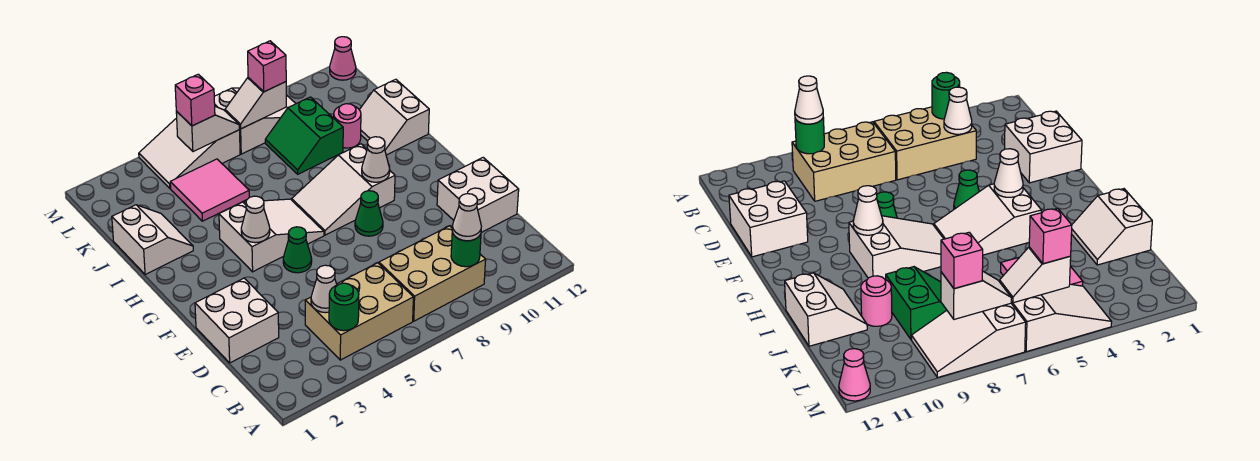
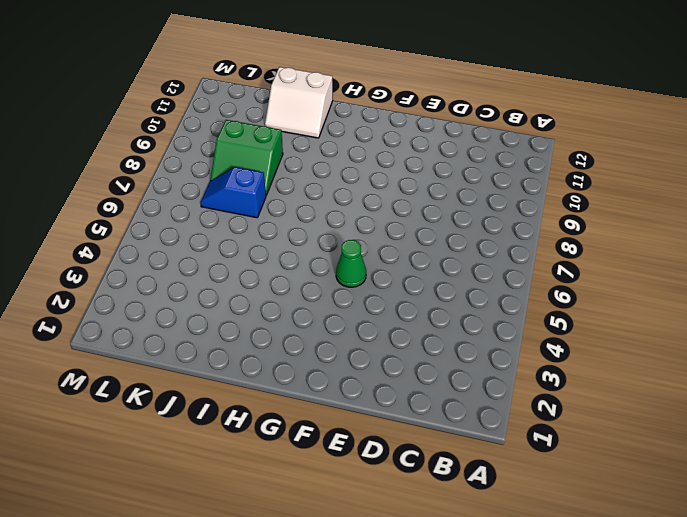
blue 1x2 slope [200,167,266,218] -> none
none -> tan 2x3 brick [305,263,413,360]
none -> tan 2x3 brick [379,226,486,321]
none -> white 2x2 brick [195,278,279,363]

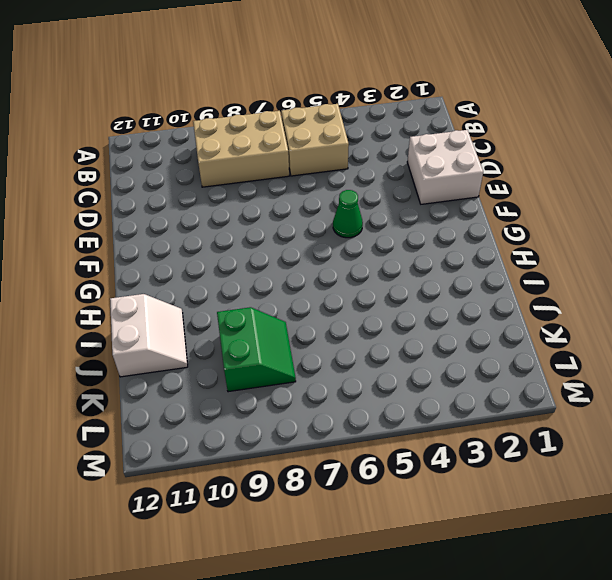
tan 2x2 brick [281,104,349,176] -> tan 2x3 brick [305,263,413,360]
none -> white 2x2 brick [437,158,519,233]
none -> green 1x1 cone [355,191,383,236]
none -> white 2x3 slope [219,199,324,272]

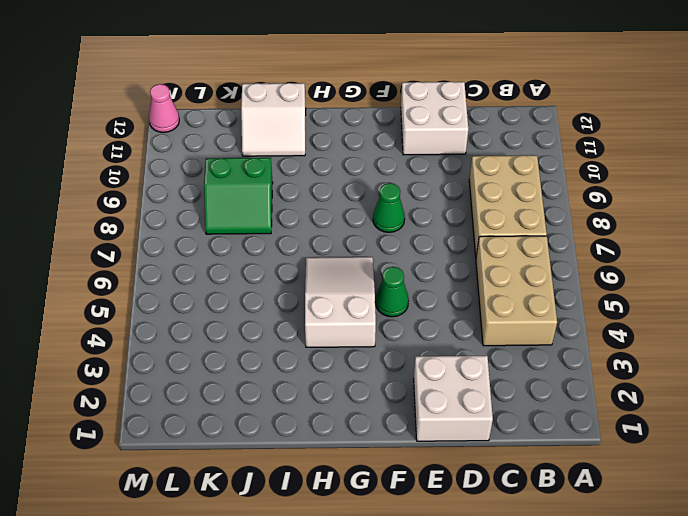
none -> white 2x3 slope [292,144,395,235]
none -> white 2x2 slope [112,205,193,275]
none -> pink 2x2 tile [170,159,249,221]

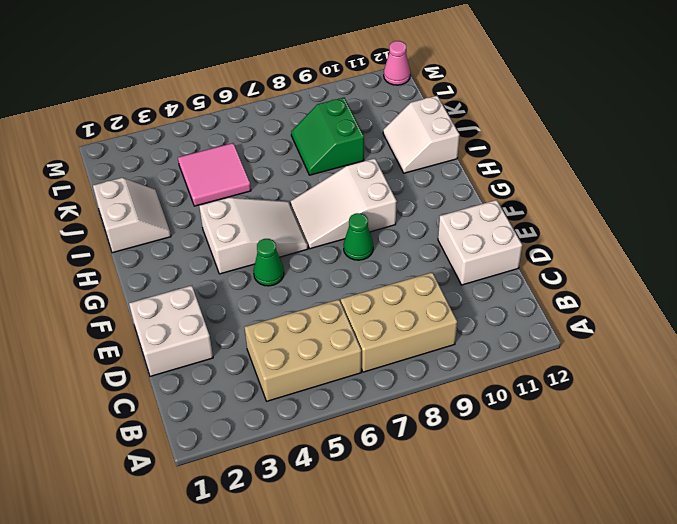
none -> pink 1x1 round brick [334,104,361,148]
none -> white 2x3 slope [139,118,240,189]
none -> white 2x3 slope [214,88,296,154]

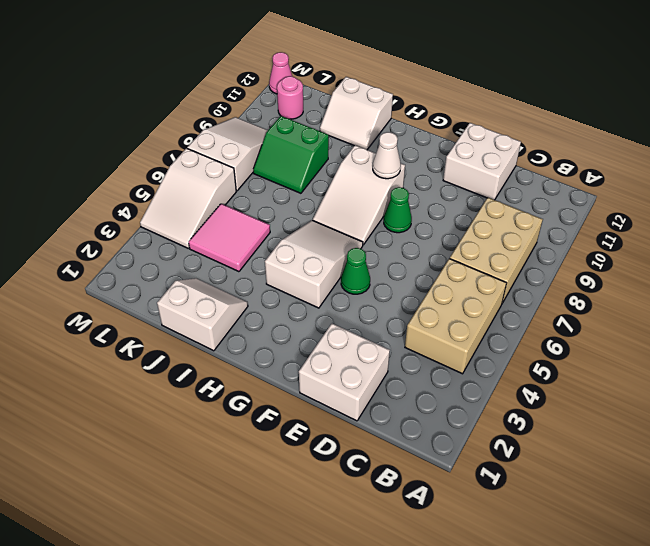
pink 1x1 round brick [277,76,303,119] -> pink 1x1 round brick moved to [334,104,361,148]
none -> green 1x1 round brick [329,283,359,331]
none -> green 1x1 round brick [451,232,481,267]
none -> white 1x1 cone [311,265,337,313]

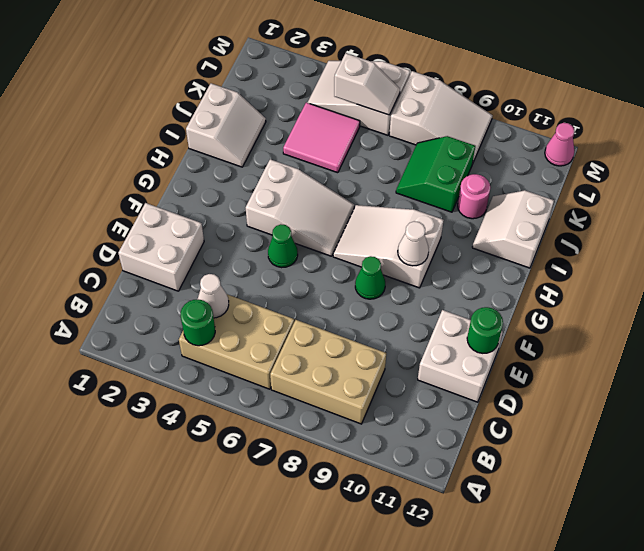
green 1x1 round brick [467,307,503,353] -> green 1x1 round brick moved to [451,232,481,267]
none -> white 1x1 cone [241,196,270,243]
none -> white 1x2 slope [225,78,286,129]
none -> white 1x1 cone [452,194,481,241]

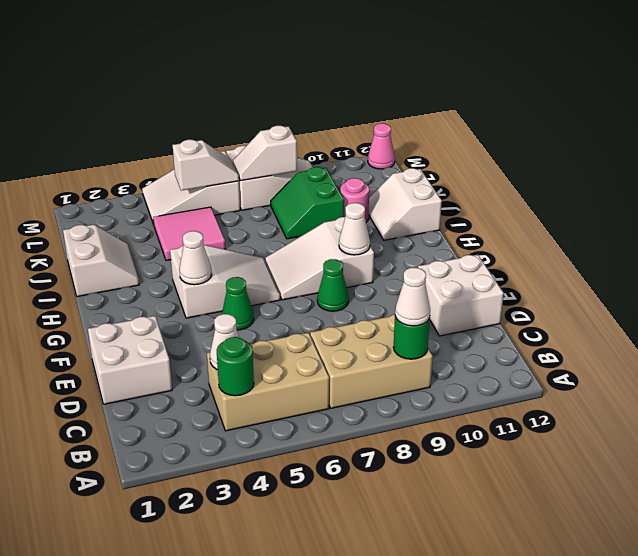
none -> pink 1x1 brick [175,74,215,126]
none -> pink 1x1 brick [248,41,286,92]

